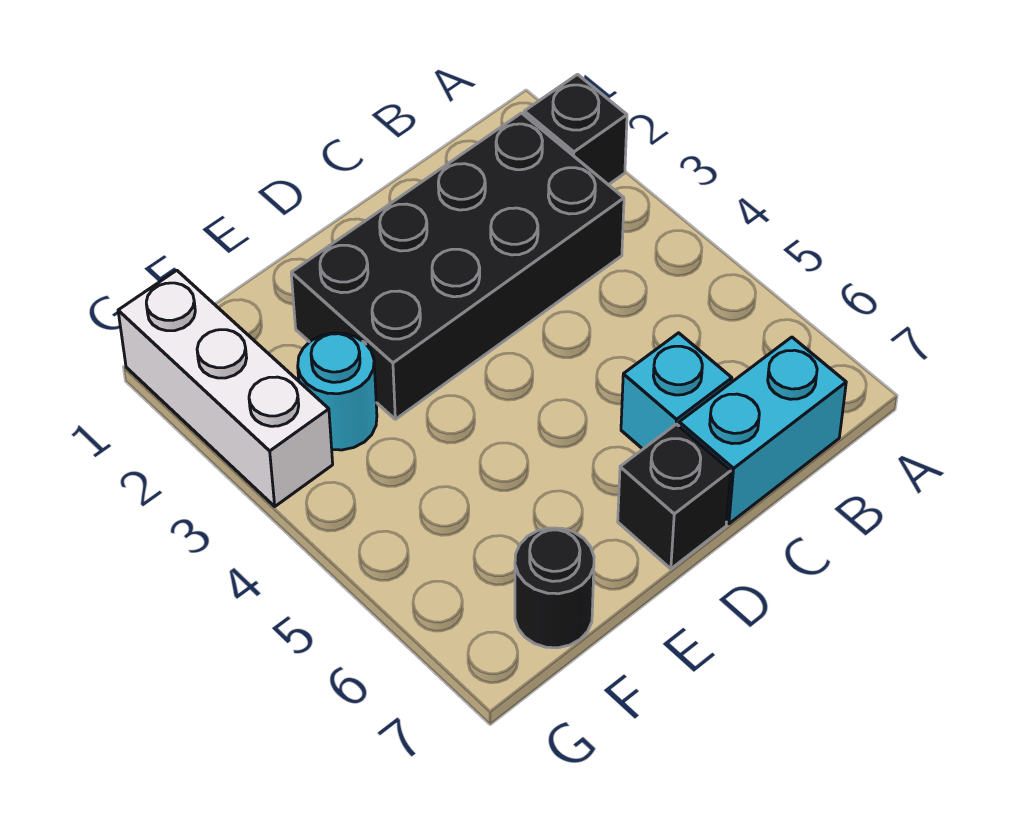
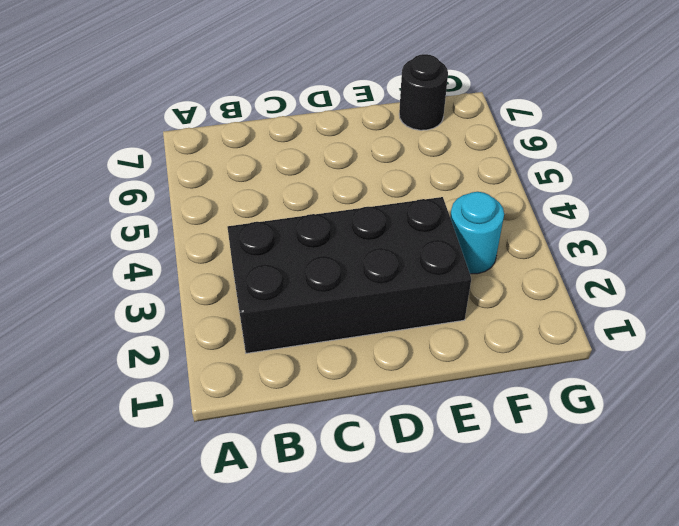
none -> black 1x1 brick [524,75,627,185]
none -> cyan 1x2 brick [679,337,846,524]

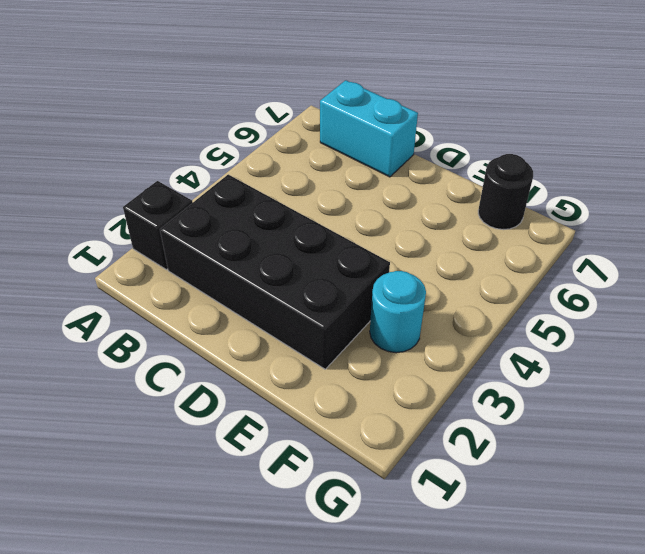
none -> cyan 1x1 brick [621,333,732,449]
none -> black 1x1 brick [618,424,731,569]

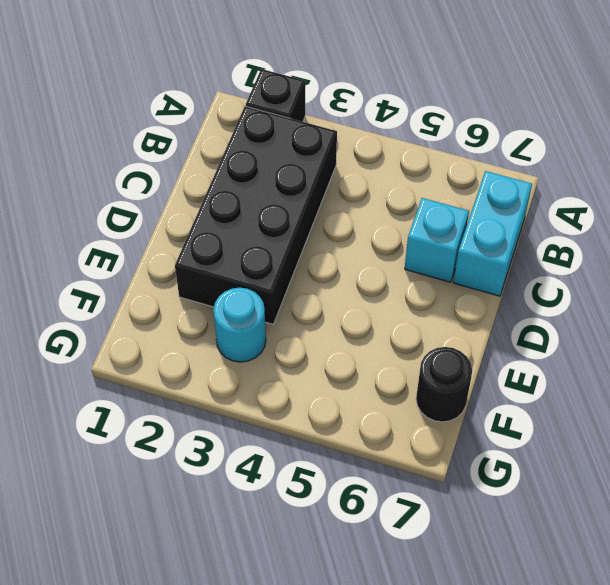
none -> black 1x1 brick [618,424,731,569]
none -> white 1x3 brick [118,270,333,506]

